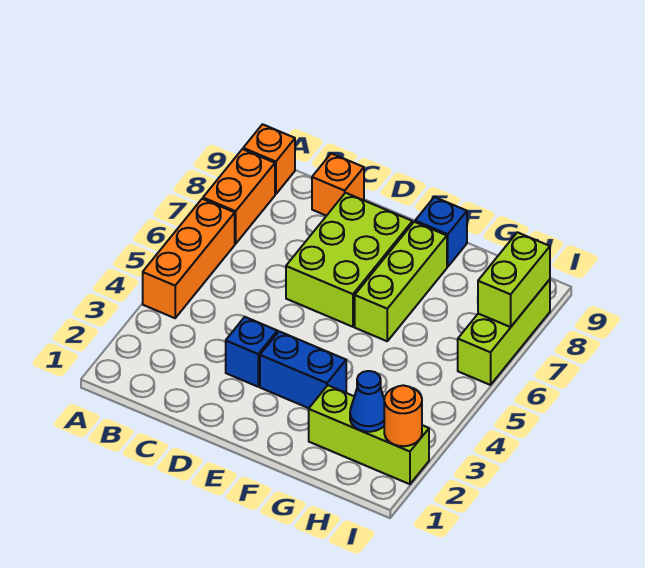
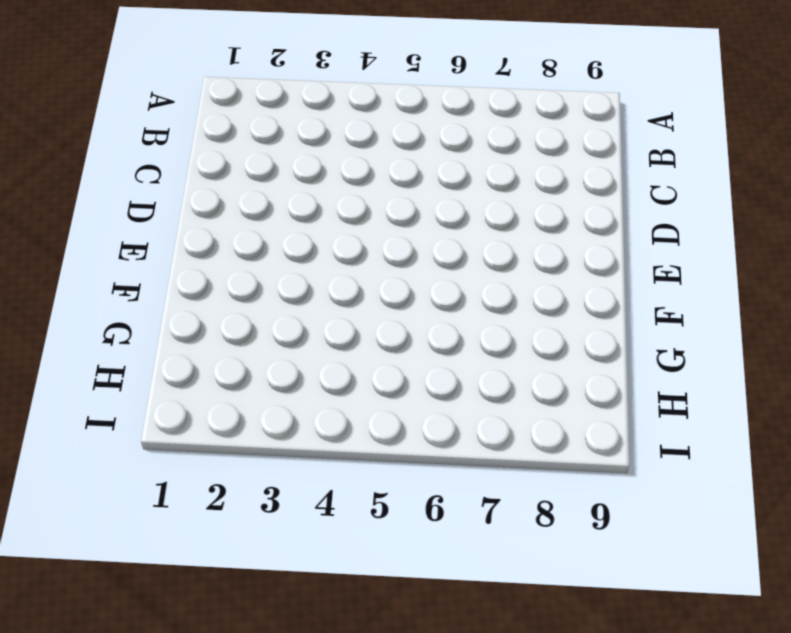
none -> orange 1x3 brick [143,199,235,318]
none -> orange 1x2 brick [203,149,275,244]
none -> orange 1x1 brick [243,124,295,194]

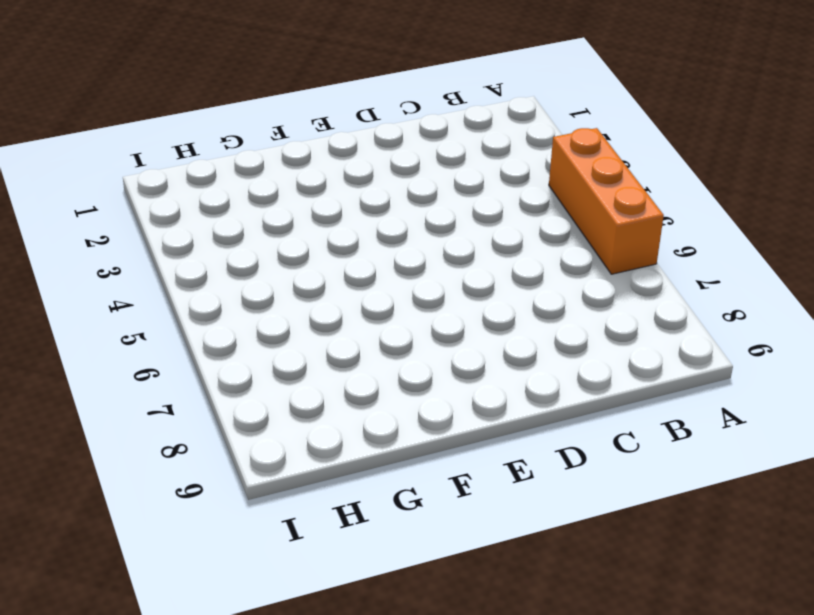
none -> orange 1x2 brick [203,149,275,244]
none -> orange 1x1 brick [243,124,295,194]
none -> orange 1x1 brick [312,153,364,216]

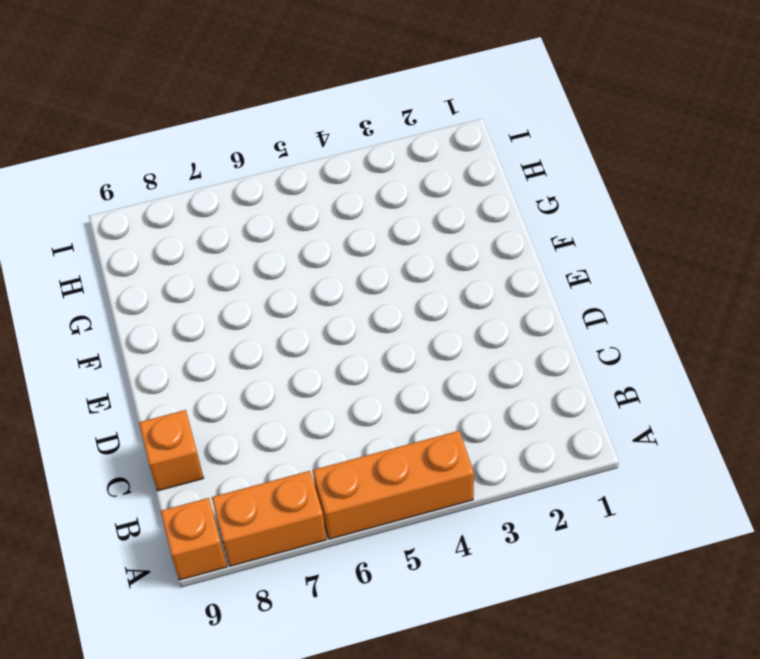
none -> blue 1x1 brick [226,317,277,387]
none -> lime 2x3 brick [286,193,412,327]
none -> blue 1x2 brick [260,331,346,408]

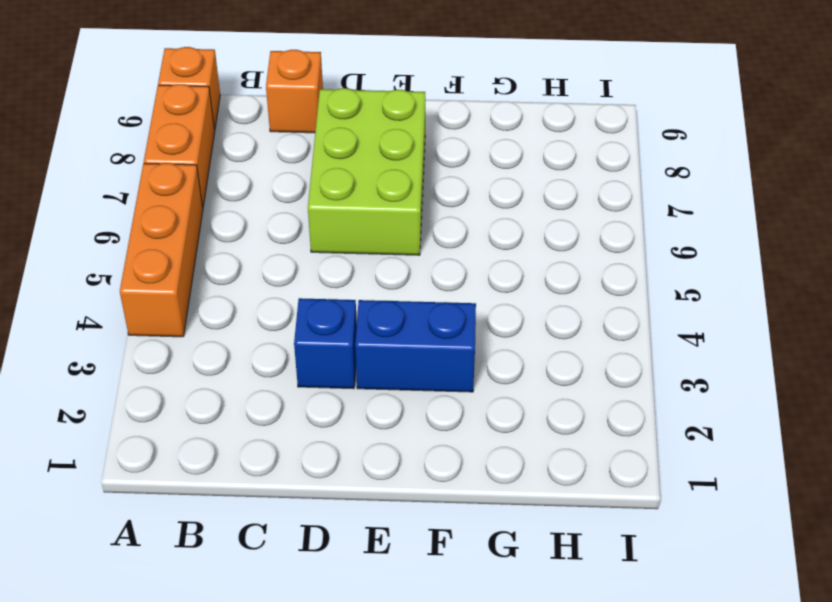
none -> lime 1x3 brick [355,222,447,341]
none -> blue 1x1 brick [415,197,467,267]
none -> lime 1x3 brick [309,385,429,484]

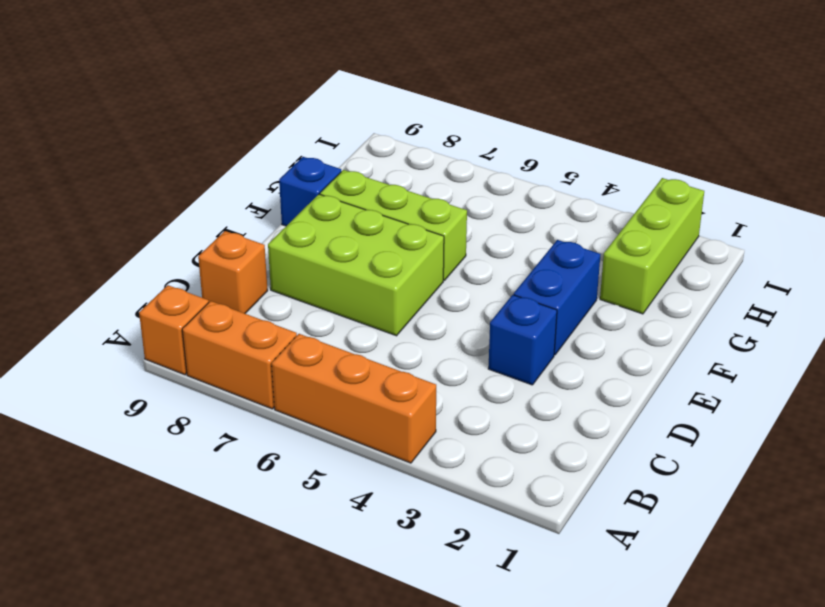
none -> lime 1x3 brick [458,279,550,385]
none -> blue 1x1 cone [350,371,384,432]
none -> orange 1x1 round brick [384,385,422,446]

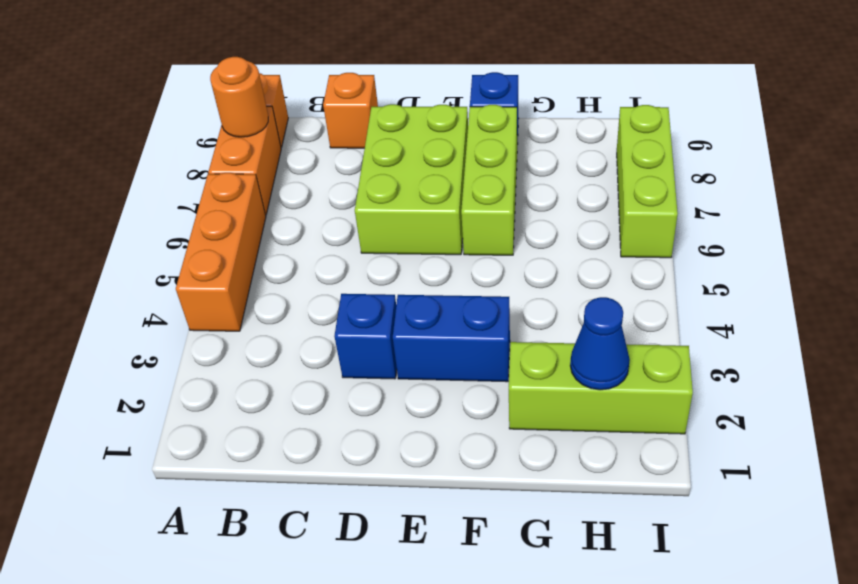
orange 1x1 round brick [210,57,268,137] -> orange 1x1 round brick moved to [384,385,422,446]
none -> lime 1x2 brick [478,232,550,327]

